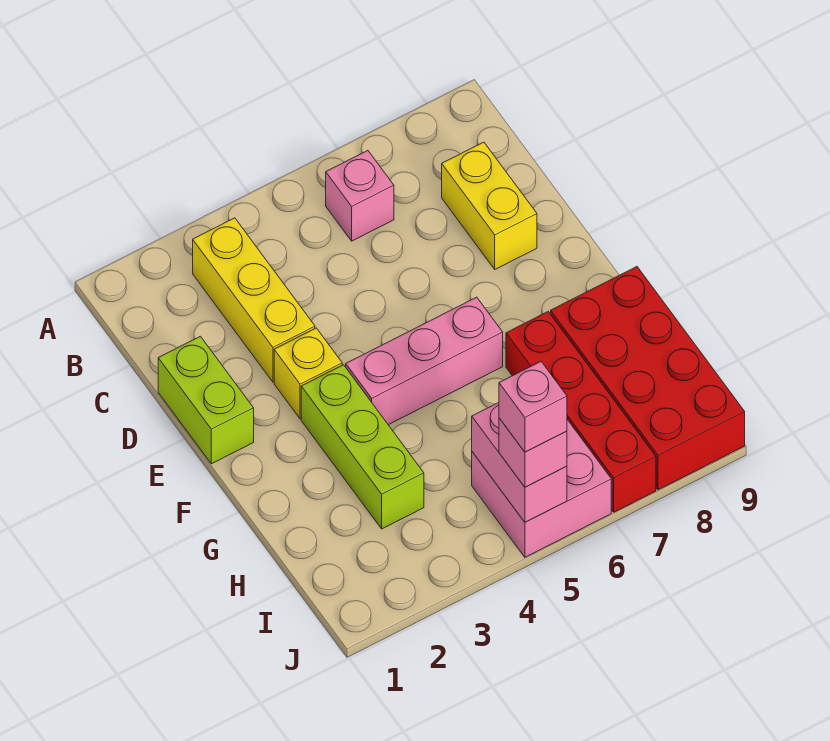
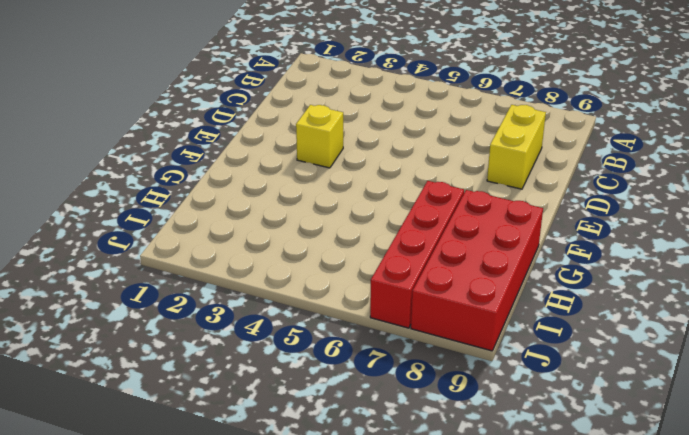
none -> yellow 1x3 brick [193,218,315,382]
none -> pink 1x1 brick [326,150,394,241]
none -> lime 1x2 brick [158,336,254,464]

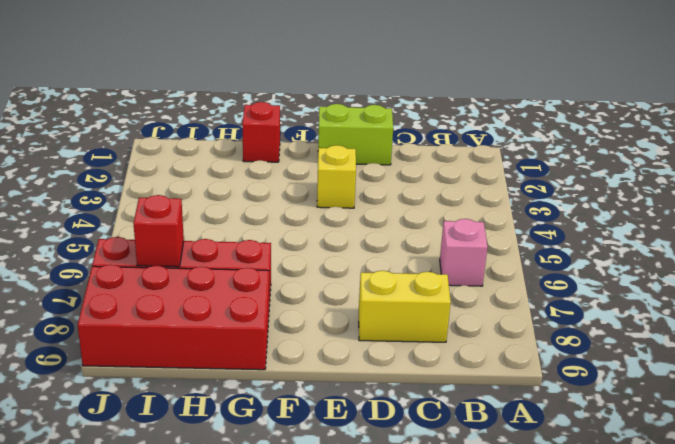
red 1x1 brick [242,102,280,162] -> none
red 1x1 brick [133,195,184,267] -> none
none -> yellow 1x3 brick [193,218,315,382]
none -> lime 1x3 brick [301,365,424,529]
none -> pink 1x3 brick [346,297,503,425]

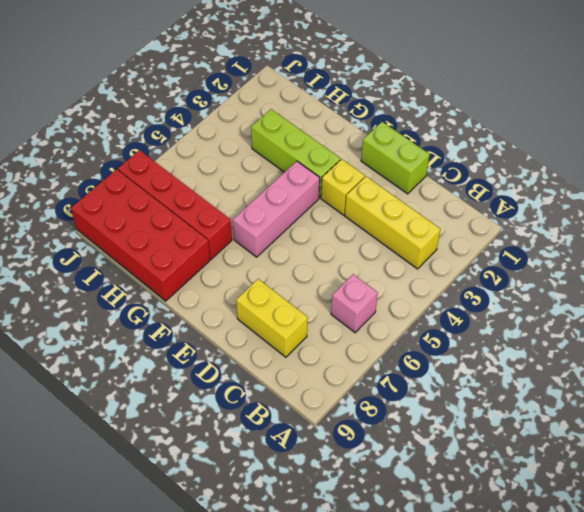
none -> pink 2x2 brick [472,420,611,557]
none -> pink 1x2 brick [472,403,567,522]
none -> pink 1x1 brick [499,418,567,487]

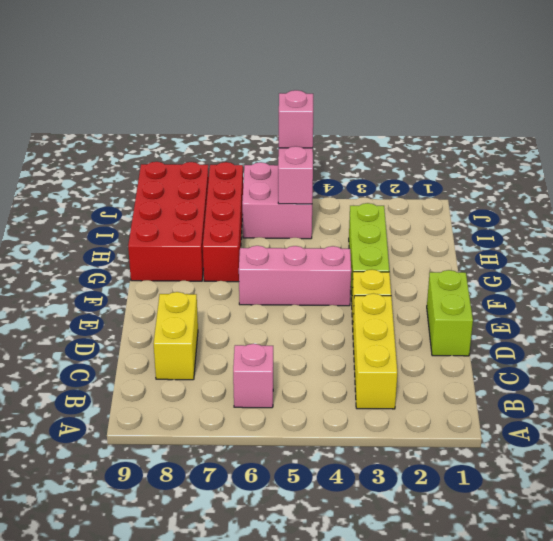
none -> pink 1x1 brick [499,362,567,452]

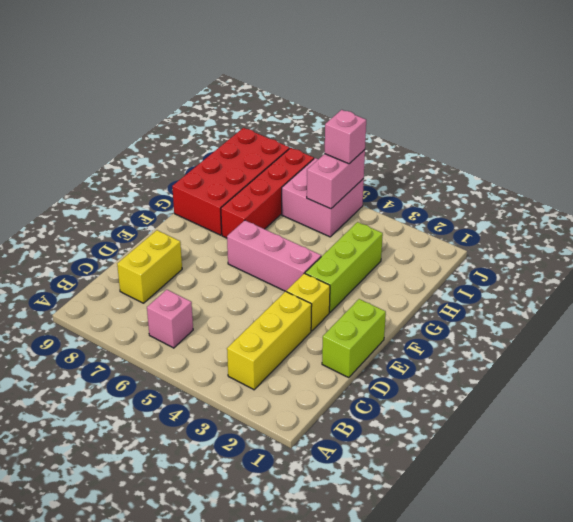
none -> pink 1x1 brick [499,362,567,452]

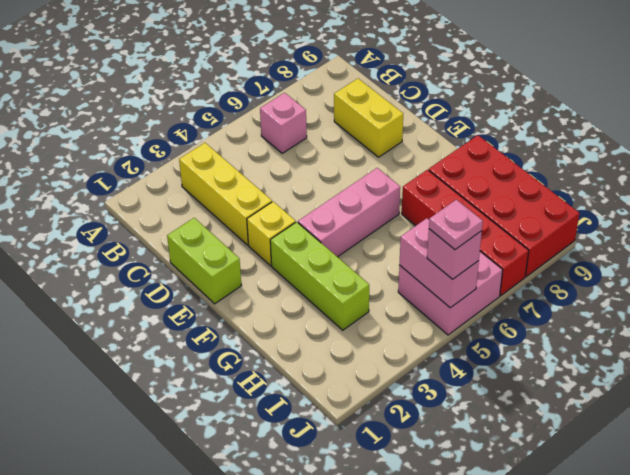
pink 1x1 plate [429,200,483,250] -> pink 1x1 brick [499,362,567,452]

